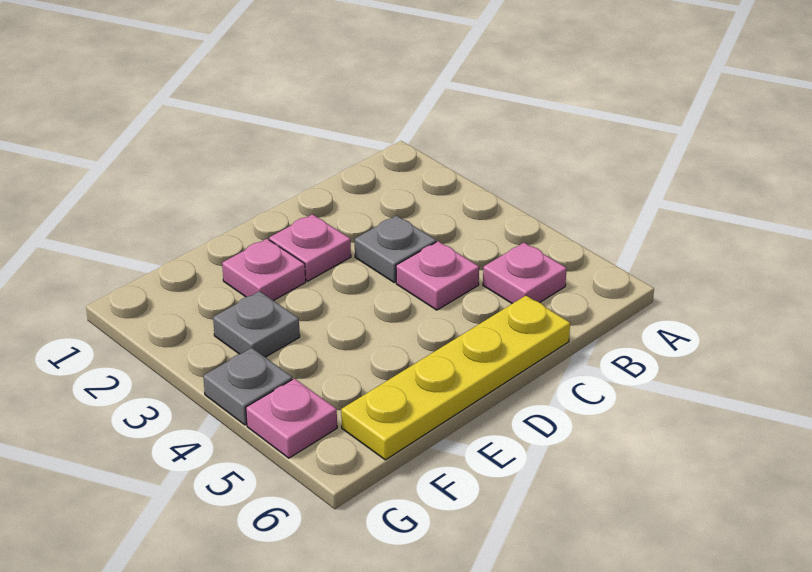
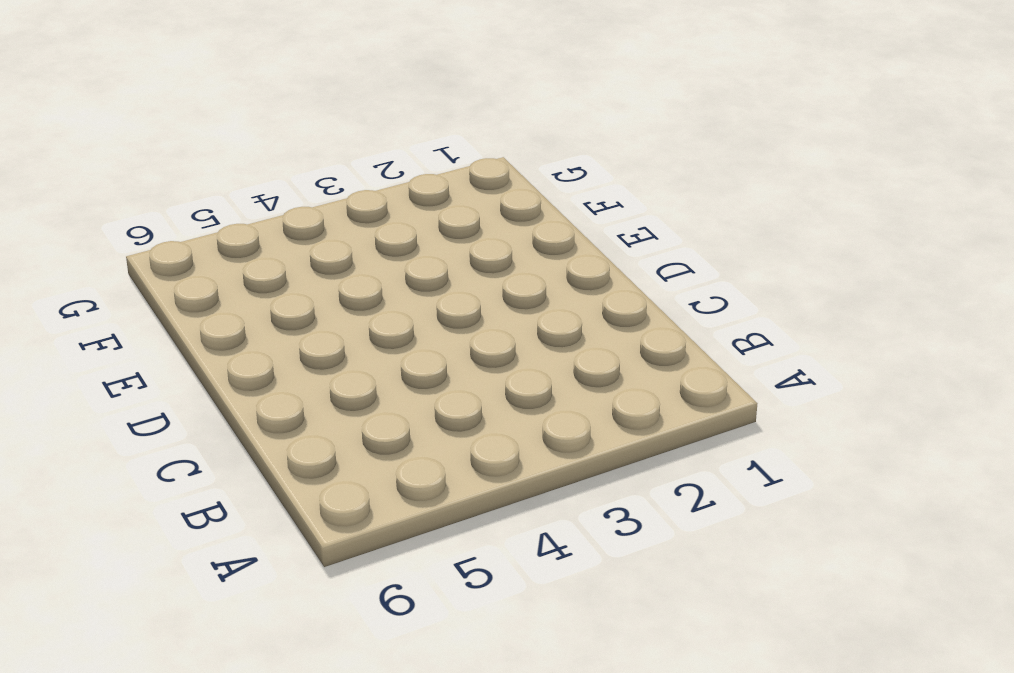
none -> pink 1x1 plate [483,243,567,304]
none -> grey 1x1 plate [355,216,436,282]

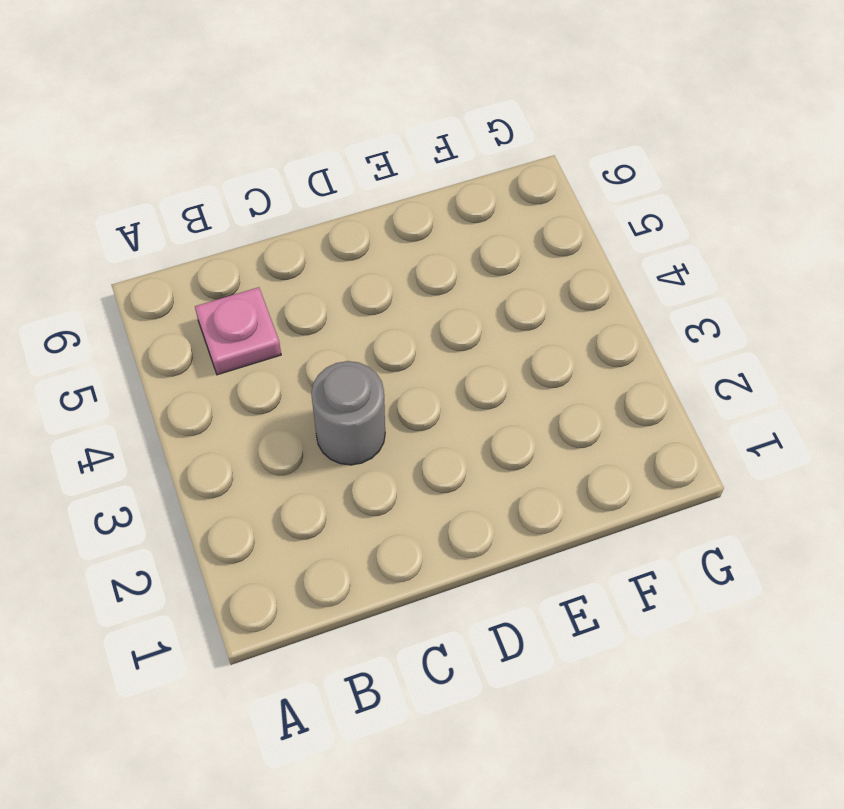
grey 1x1 round brick [311,361,385,465] -> grey 1x1 plate [355,216,436,282]
none -> pink 1x1 plate [396,241,479,310]
none -> yellow 1x4 plate [341,296,570,460]

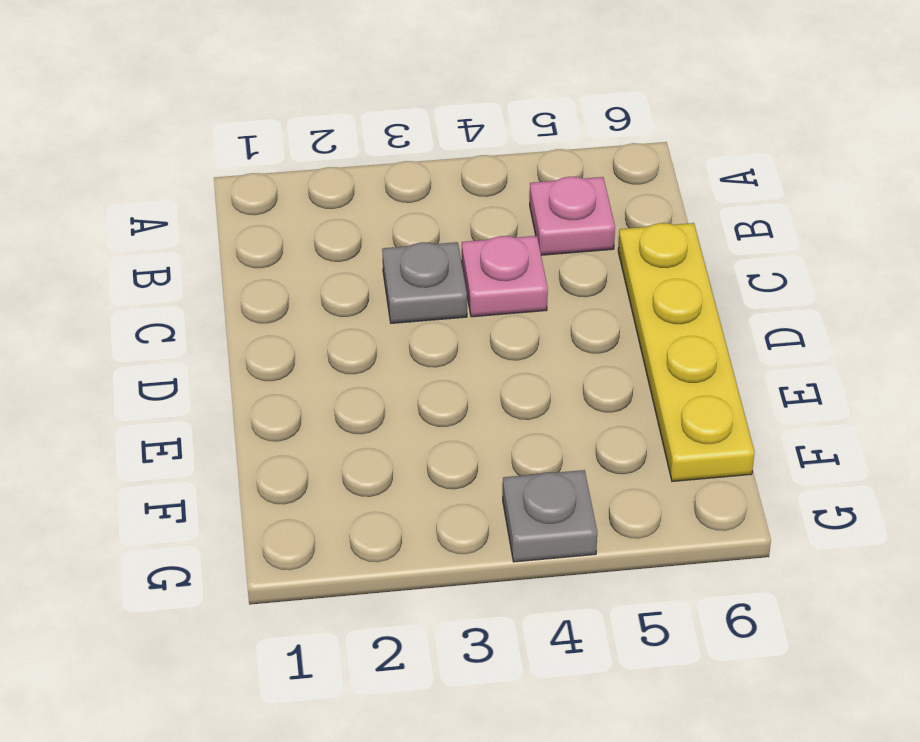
none -> pink 1x1 plate [269,214,351,281]
none -> pink 1x1 plate [222,239,306,301]

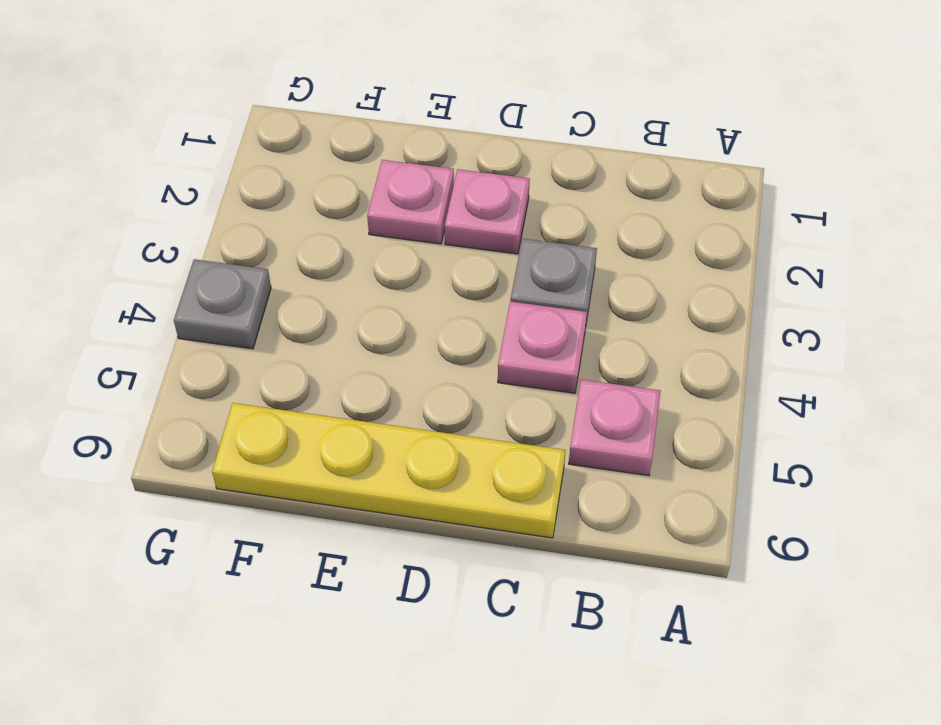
none -> grey 1x1 plate [213,291,300,357]
none -> pink 1x1 plate [246,379,337,458]

